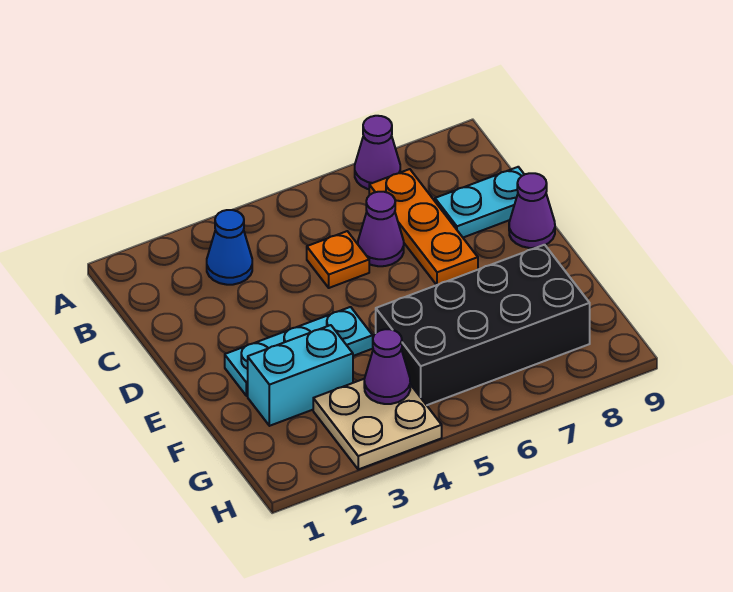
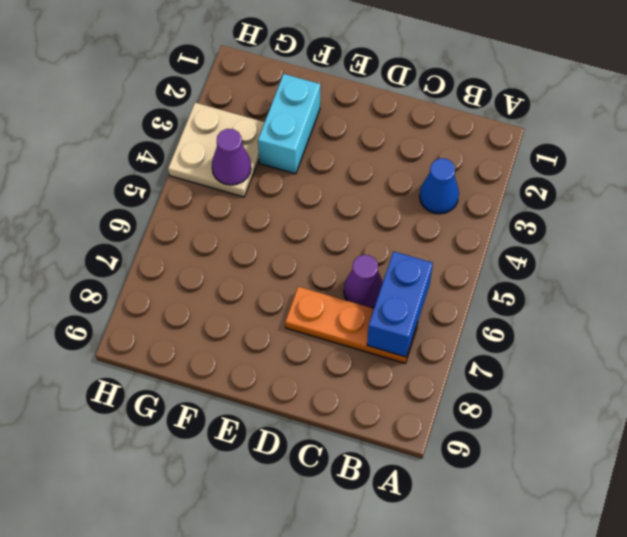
blue 1x2 brick [367,251,433,357] -> none
none -> purple 1x1 cone [355,116,400,189]
none -> orange 1x1 plate [307,231,369,288]
none -> cyan 1x2 plate [435,167,524,237]

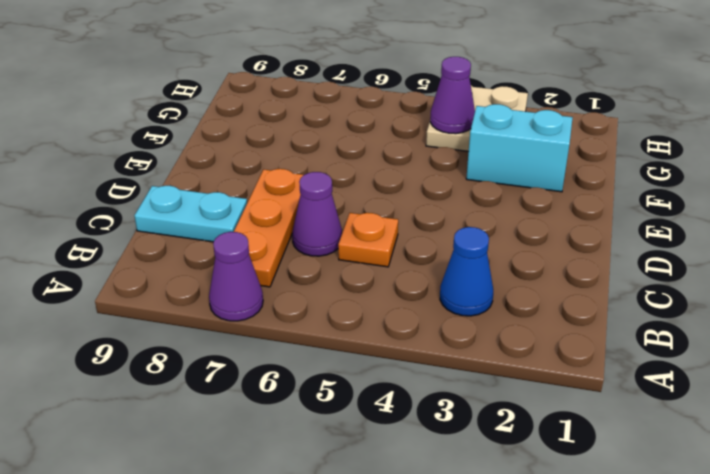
none -> purple 1x1 cone [509,173,555,248]
none -> cyan 1x3 plate [225,307,373,396]
none -> black 2x4 brick [376,245,590,405]

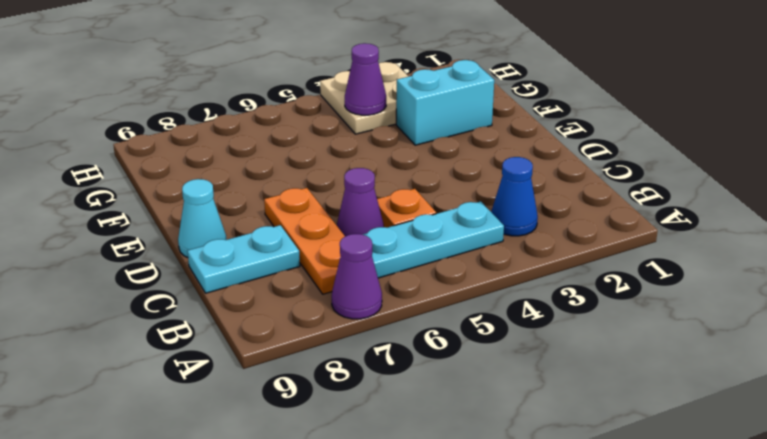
cyan 1x3 plate [363,201,504,278] -> cyan 1x3 plate moved to [225,307,373,396]
cyan 1x1 cone [178,179,226,257] -> purple 1x1 cone [509,173,555,248]
none -> black 2x4 brick [376,245,590,405]

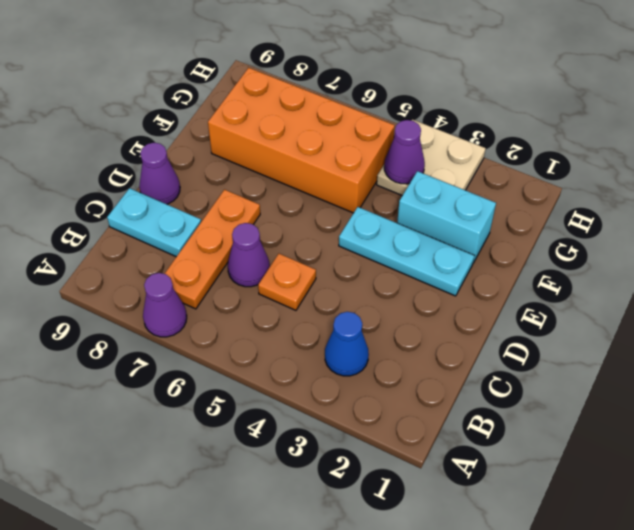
orange 2x4 brick [208,68,395,213] -> black 2x4 brick [376,245,590,405]

